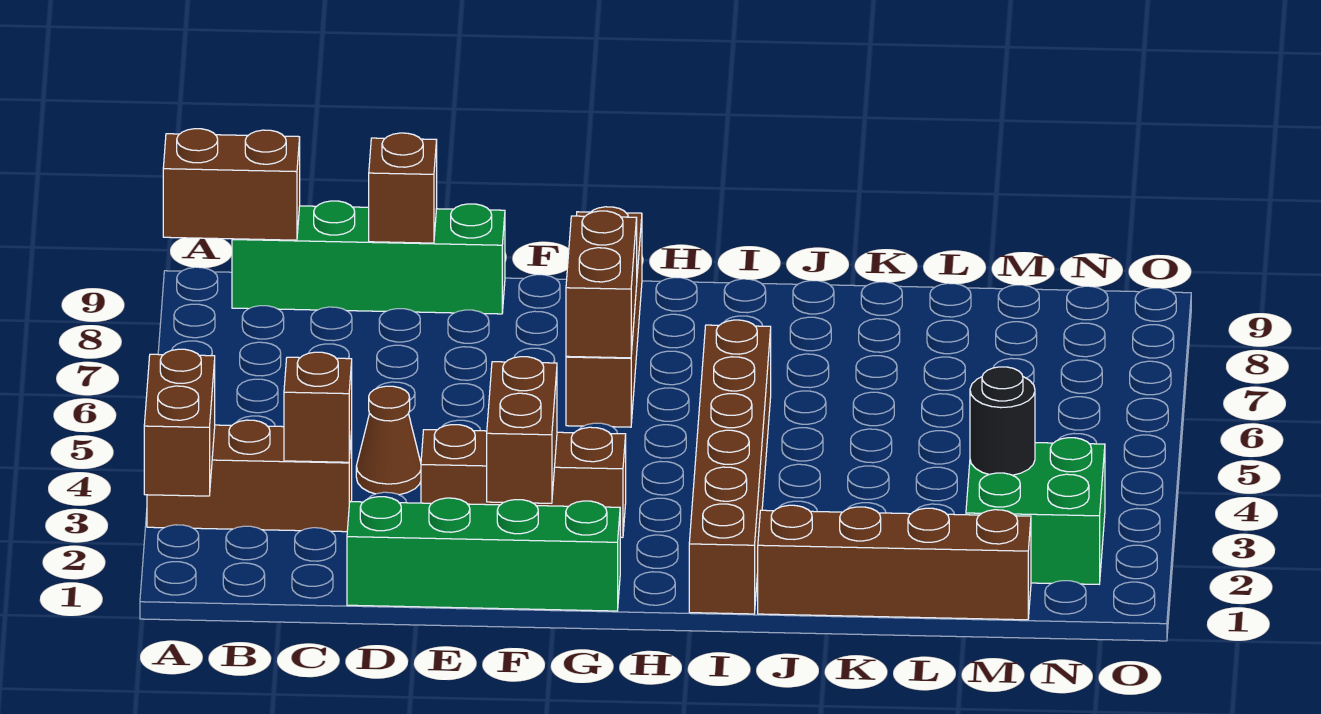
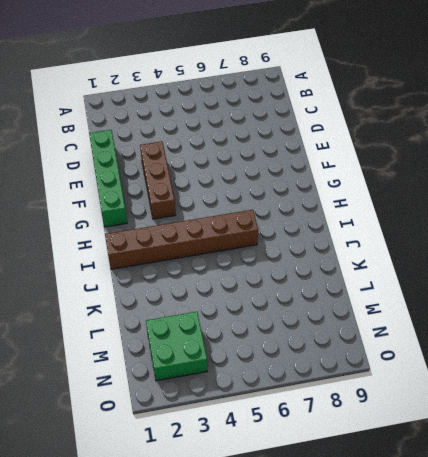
none -> brown 1x3 brick [147,420,352,532]
none -> green 1x4 brick [232,201,505,314]
none -> brown 1x1 cone [356,386,421,495]

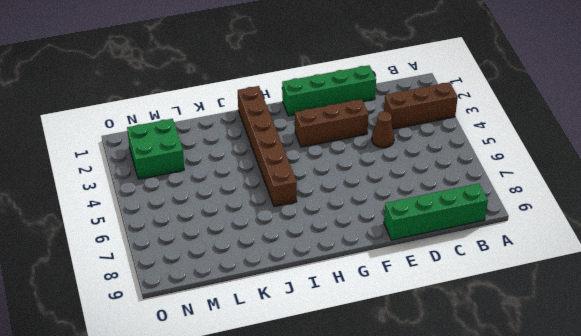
none -> brown 1x4 brick [566,207,642,427]
none -> brown 1x4 brick [758,505,1031,620]
none -> brown 1x2 brick [144,349,215,496]

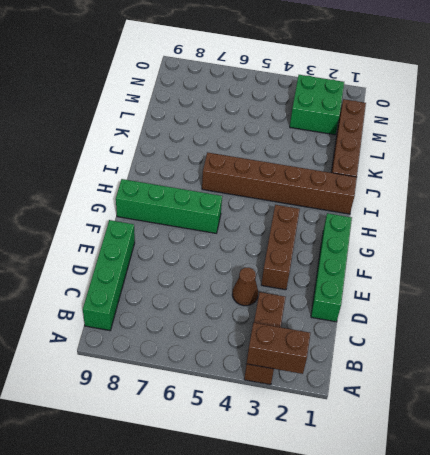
green 1x4 brick [116,179,222,233] -> brown 1x4 brick [566,207,642,427]
none -> brown 1x2 brick [163,129,300,240]
none -> brown 1x1 brick [284,352,352,462]
none -> brown 1x1 brick [369,133,437,243]

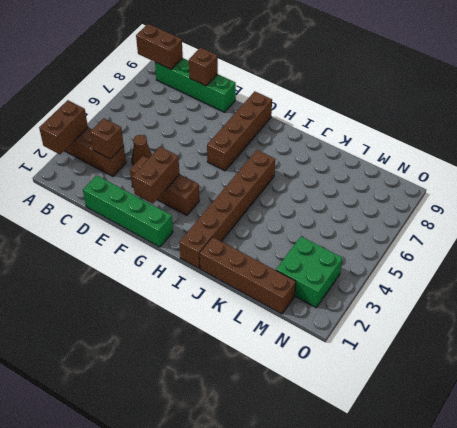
none -> brown 1x2 brick [566,211,637,358]
none -> black 1x1 round brick [970,367,1035,475]

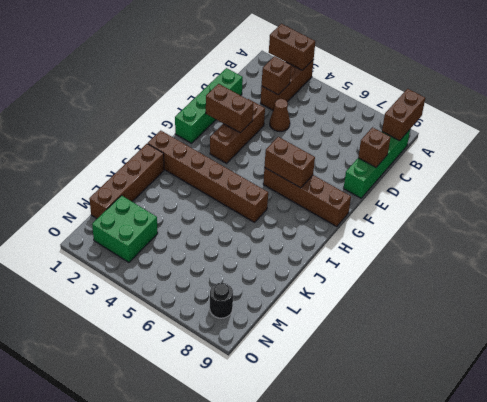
black 1x1 round brick [210,283,233,318] -> black 1x1 round brick moved to [970,367,1035,475]

